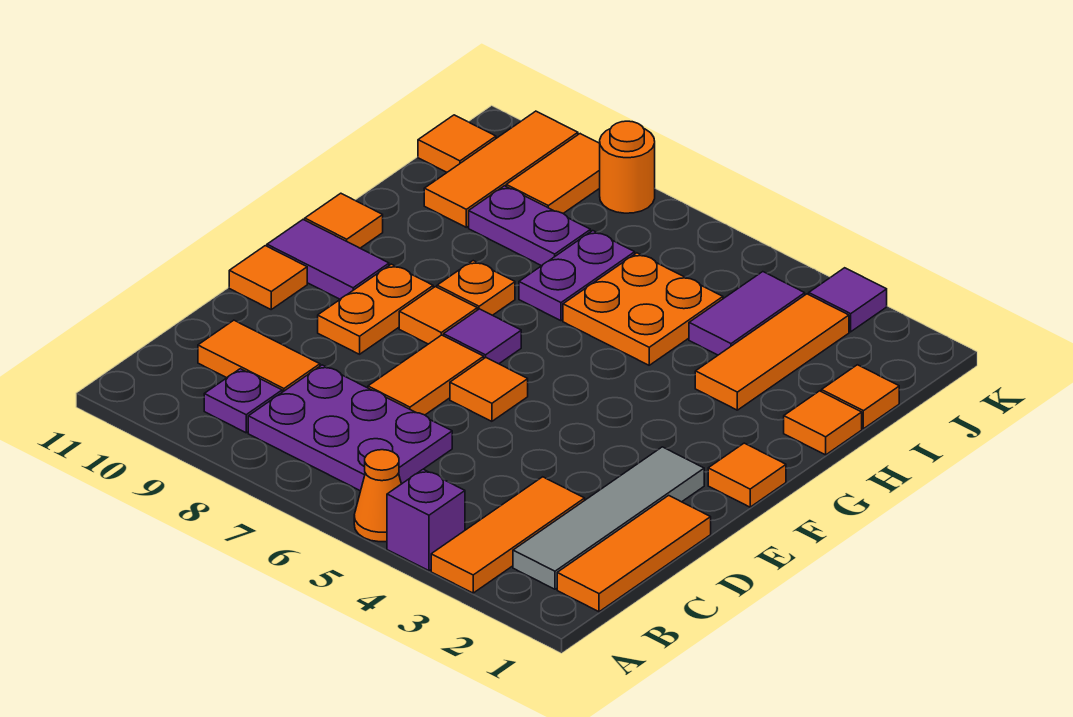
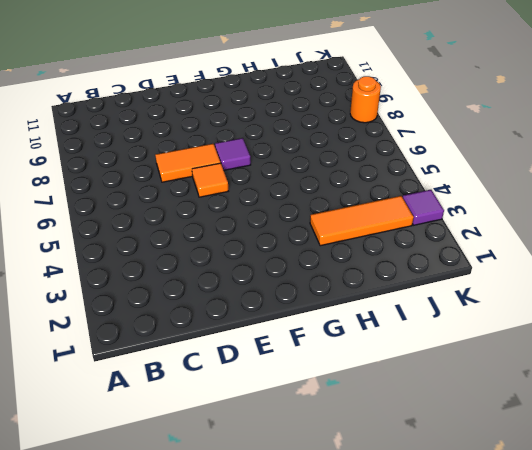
none -> orange 1x3 tile [431,477,585,593]
none -> purple 1x1 brick [387,469,465,571]
none -> orange 1x1 cone [354,450,401,542]
none -> orange 1x3 tile [557,495,711,612]

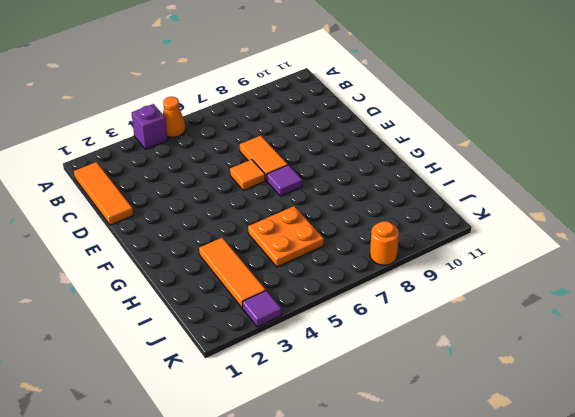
none -> orange 1x3 tile [431,477,585,593]
none -> grey 1x4 tile [513,447,704,589]
none -> purple 2x3 plate [248,365,452,491]
none -> purple 1x1 plate [204,369,282,433]

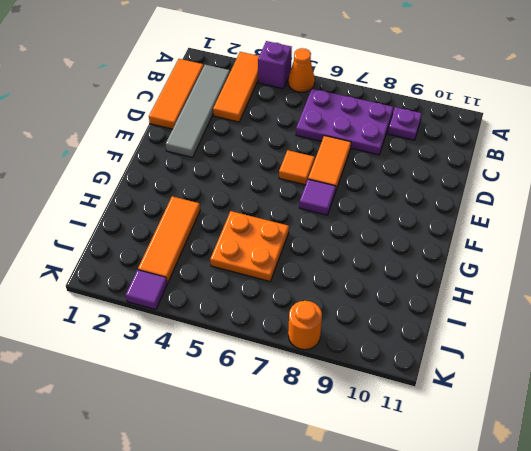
none -> orange 1x2 tile [198,320,320,392]
none -> orange 1x2 plate [318,264,433,354]
none -> orange 1x1 tile [229,246,307,309]
none -> orange 1x1 tile [708,443,786,507]

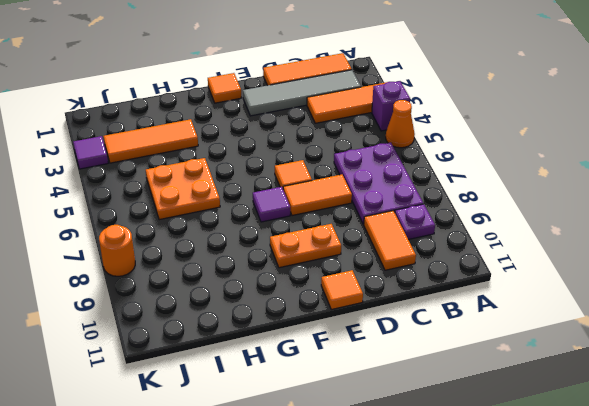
none -> orange 1x1 tile [399,287,477,344]
none -> purple 1x2 tile [267,220,389,299]
none -> orange 1x1 plate [437,261,515,315]
none -> orange 1x1 tile [305,193,383,248]

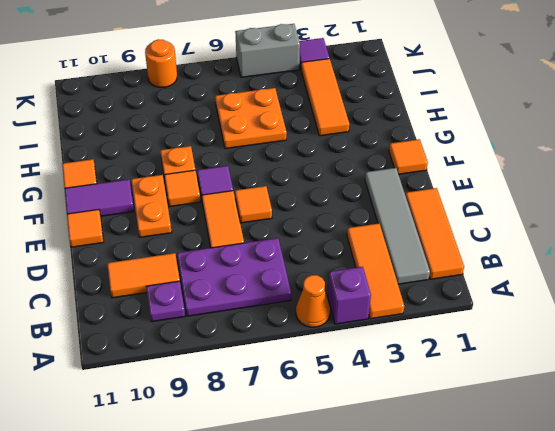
grey 1x2 brick [235,24,300,77] -> none
none -> orange 1x1 tile [784,391,862,455]
none -> purple 1x2 plate [519,231,635,321]
none -> orange 1x1 tile [821,365,899,429]
none -> purple 1x2 tile [689,272,805,355]

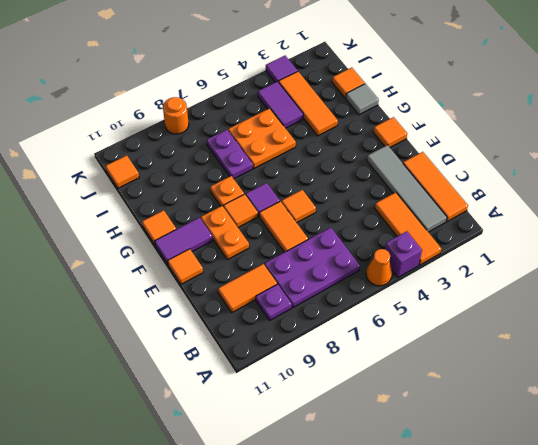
grey 1x1 tile [346,84,379,115] -> orange 1x1 tile [784,391,862,455]
none -> purple 1x2 plate [469,186,591,266]
none -> orange 1x3 tile [424,111,578,227]
none -> orange 1x2 tile [506,134,600,213]

